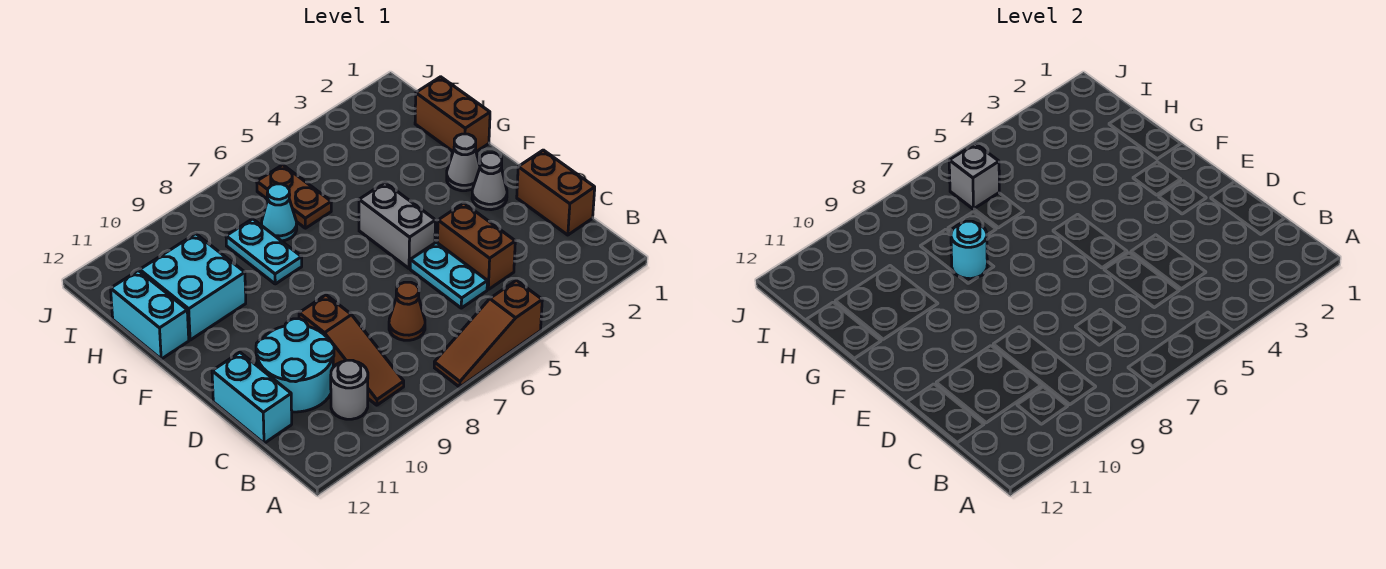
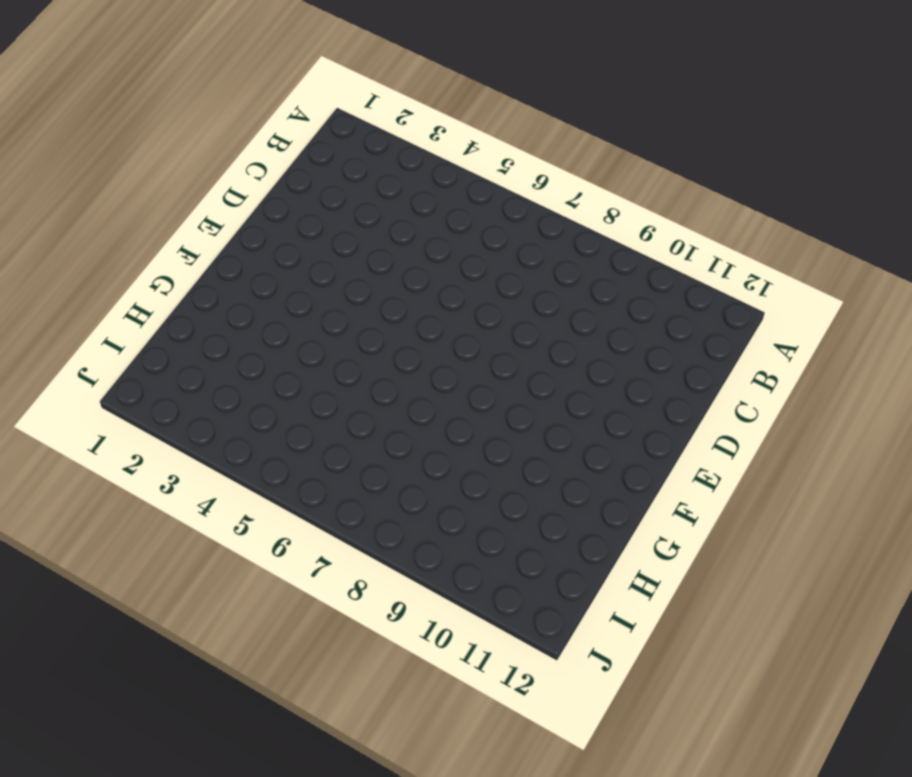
none -> brown 1x3 slope [434,280,542,387]
none -> brown 1x3 slope [299,295,404,405]
none -> grey 1x1 round brick [331,360,368,419]

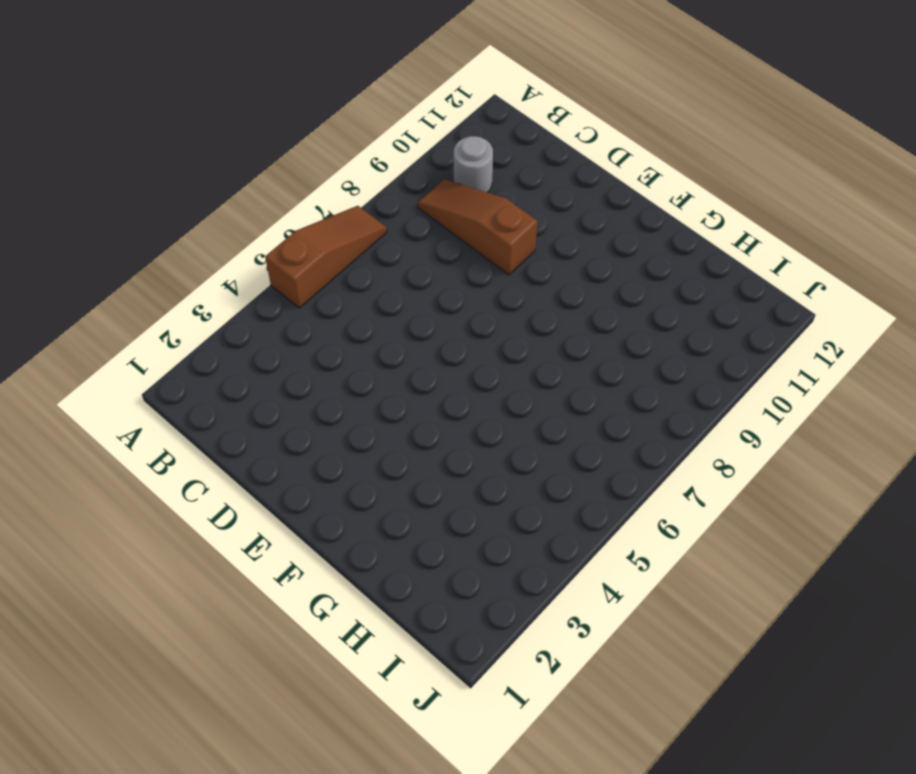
none -> brown 1x2 brick [517,150,595,235]
none -> brown 1x2 brick [437,203,515,289]
none -> cyan 1x2 plate [410,242,487,308]

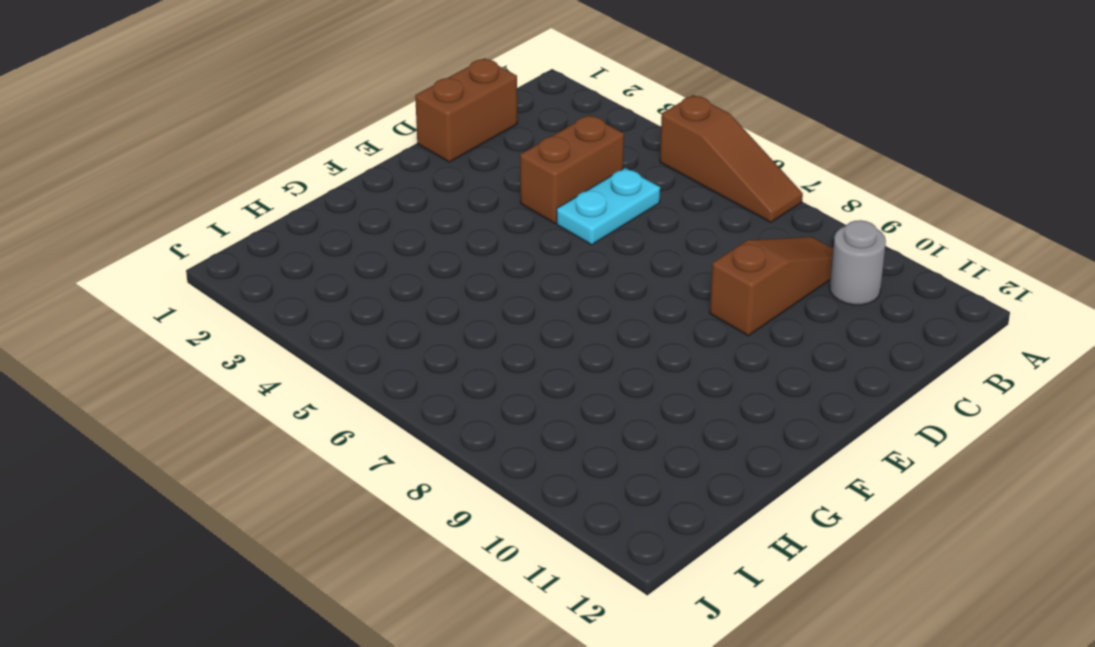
none -> brown 1x1 cone [389,282,425,340]
none -> cyan 2x2 round brick [256,319,334,412]
none -> cyan 1x2 brick [212,352,292,443]

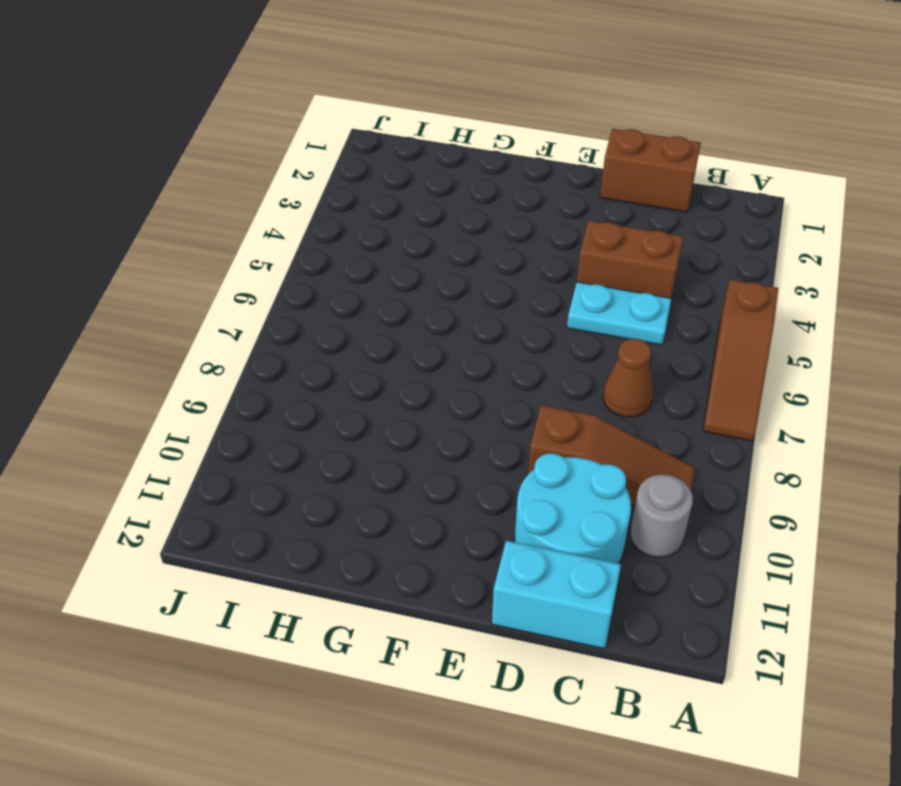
none -> grey 1x1 cone [472,153,507,210]
none -> grey 1x2 brick [359,183,436,268]
none -> grey 1x1 cone [447,134,480,191]

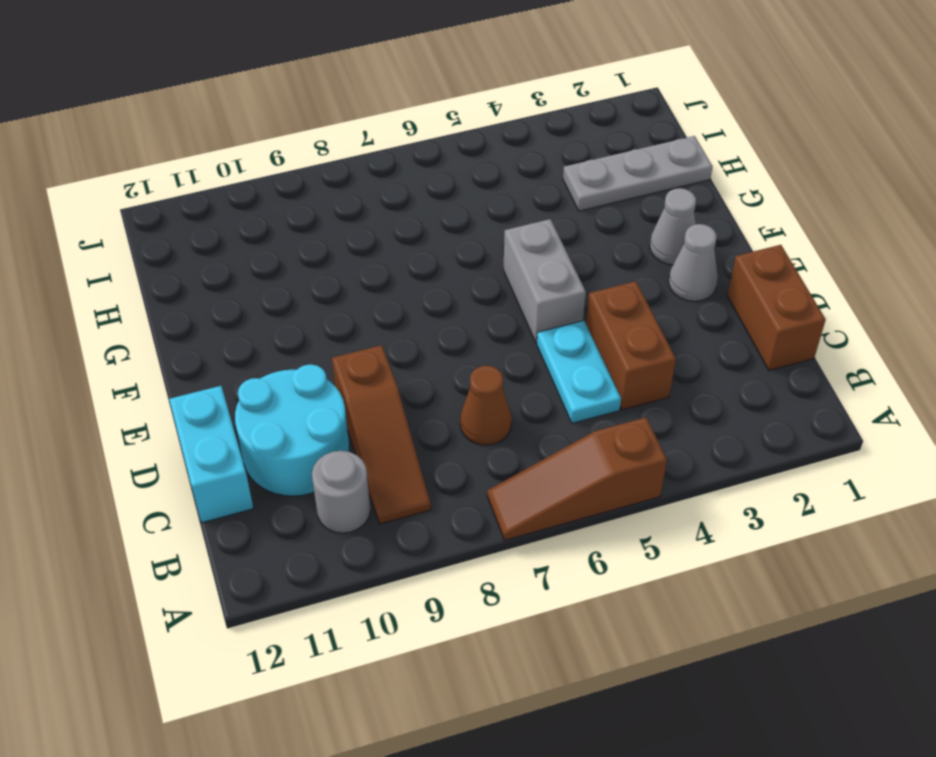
grey 1x3 plate [563,136,713,211] -> brown 1x2 brick [415,77,490,152]
none -> cyan 1x2 plate [226,219,302,284]
none -> cyan 2x2 brick [140,234,246,340]
none -> cyan 1x2 brick [111,271,189,359]

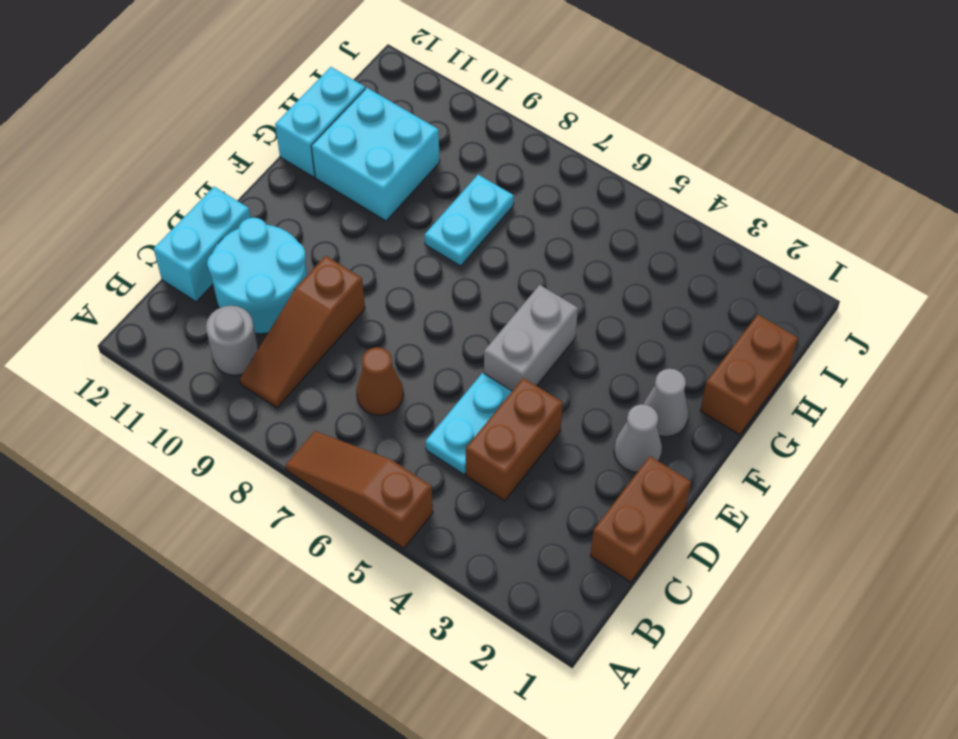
none -> brown 1x2 plate [257,165,331,228]
none -> cyan 1x1 cone [261,184,297,241]
none -> cyan 1x1 round brick [951,221,987,279]

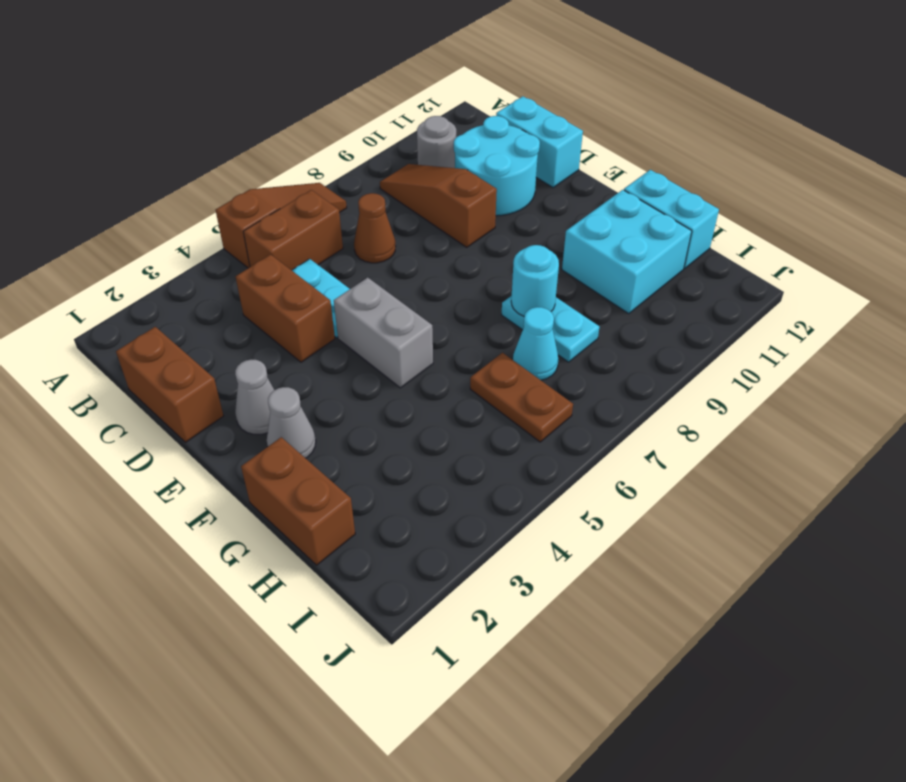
brown 1x2 brick [243,190,343,270] -> none
none -> grey 1x1 brick [949,143,999,209]

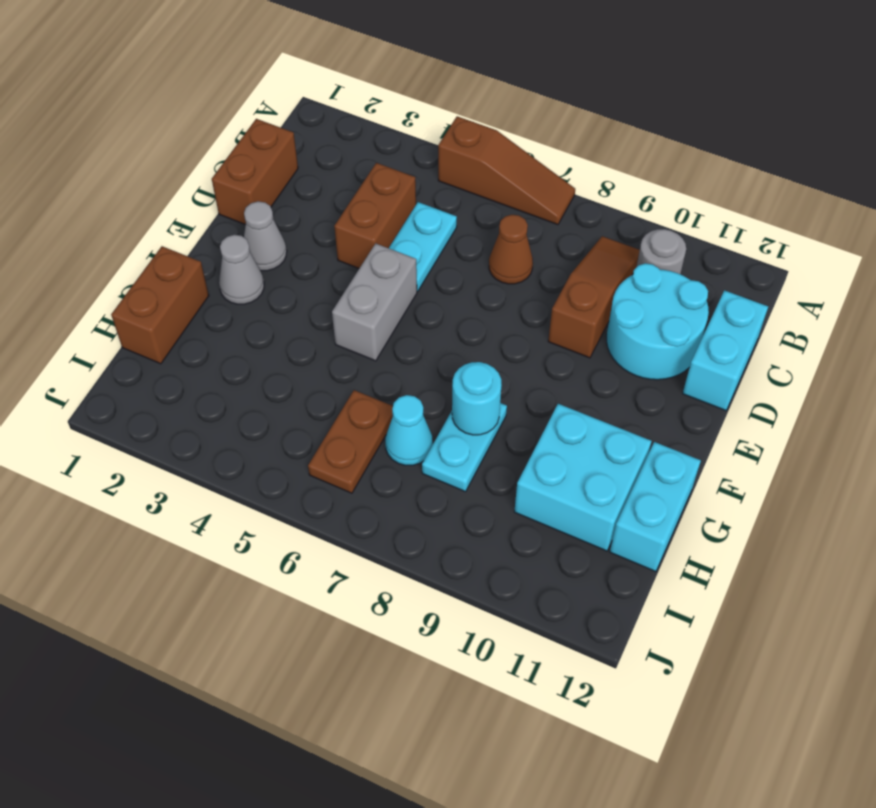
none -> grey 1x1 brick [949,143,999,209]

